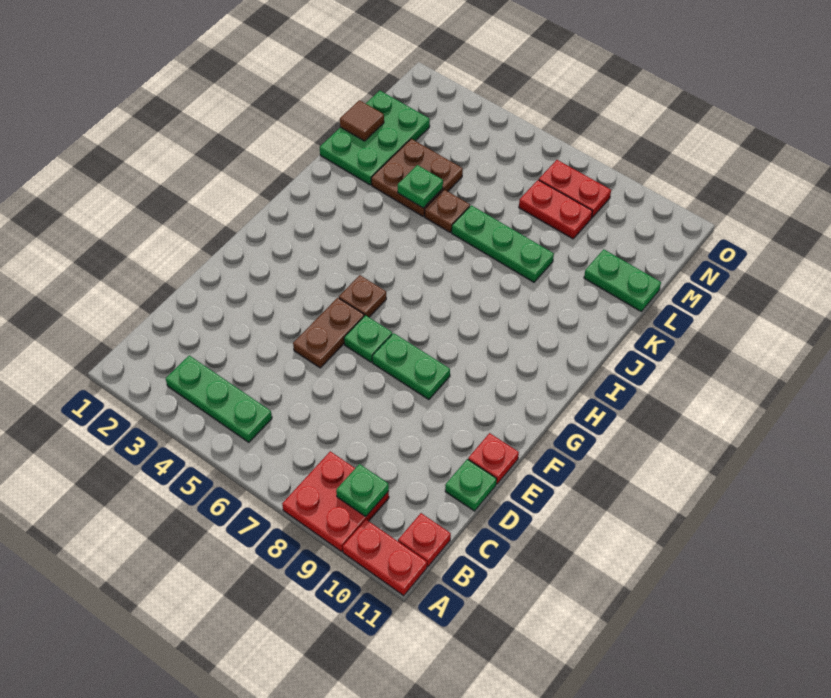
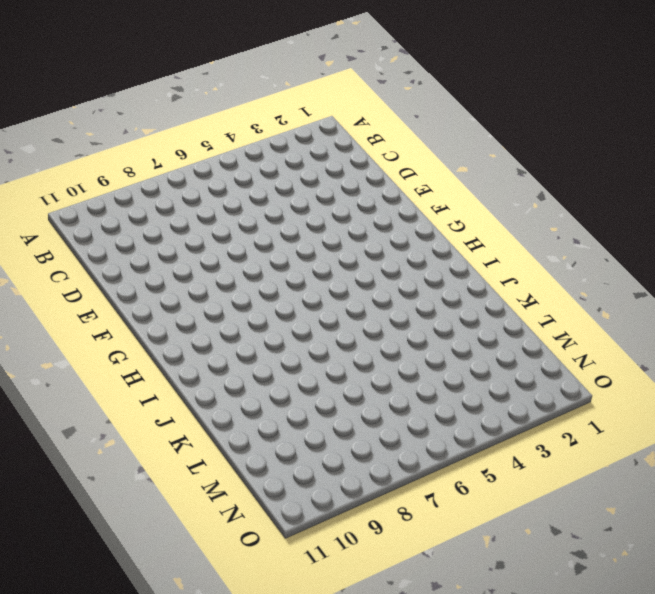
none -> red 2x2 plate [282,451,389,552]
none -> red 1x2 plate [343,520,427,596]
none -> green 1x3 plate [166,356,272,442]

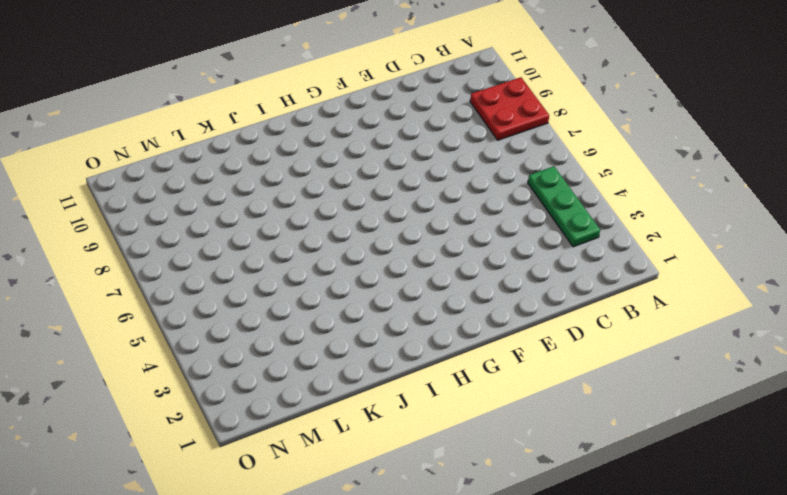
none -> red 1x2 plate [343,520,427,596]
none -> red 1x1 plate [398,513,451,567]
none -> green 1x1 plate [445,459,497,511]

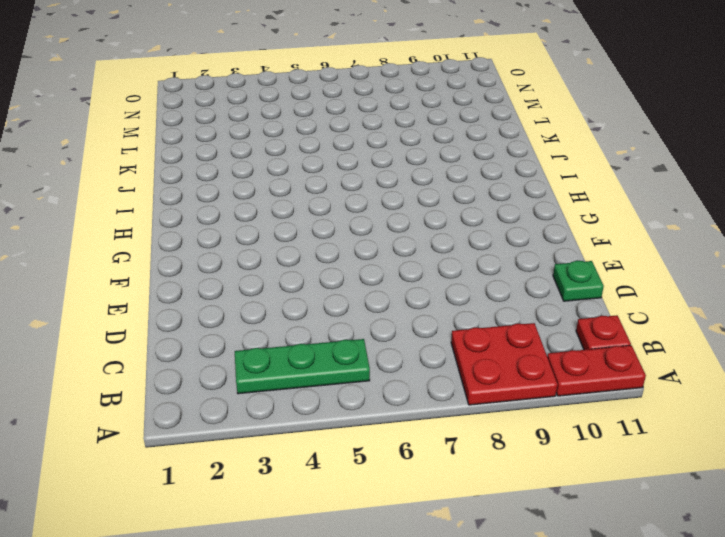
none -> brown 1x2 plate [293,298,364,368]
none -> red 1x1 plate [468,433,519,484]
none -> green 1x1 plate [344,315,392,362]

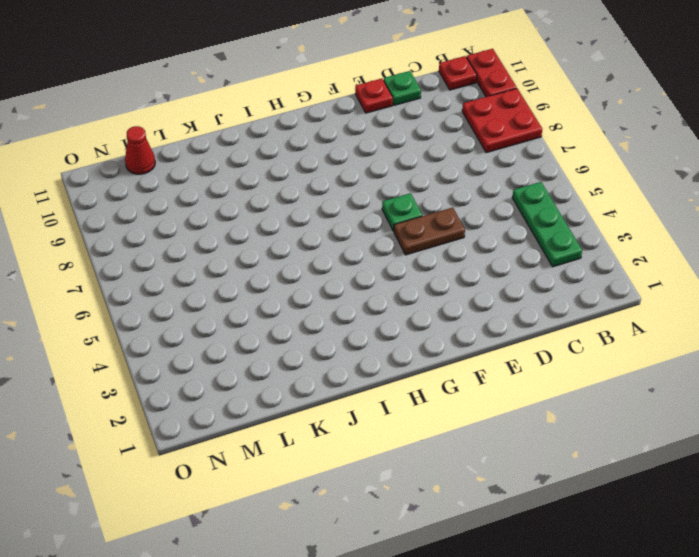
red 1x1 cone [125,126,155,174] -> none
none -> green 1x2 plate [372,333,450,400]
none -> brown 1x1 plate [339,275,386,317]
none -> green 2x3 plate [320,91,430,185]

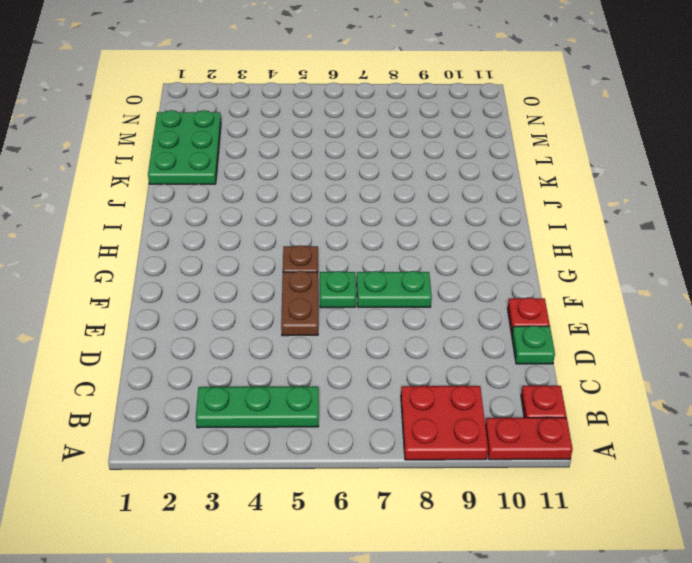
none -> brown 2x2 plate [371,139,463,216]
none -> brown 1x1 plate [425,190,470,232]
none -> green 1x3 plate [452,205,554,282]

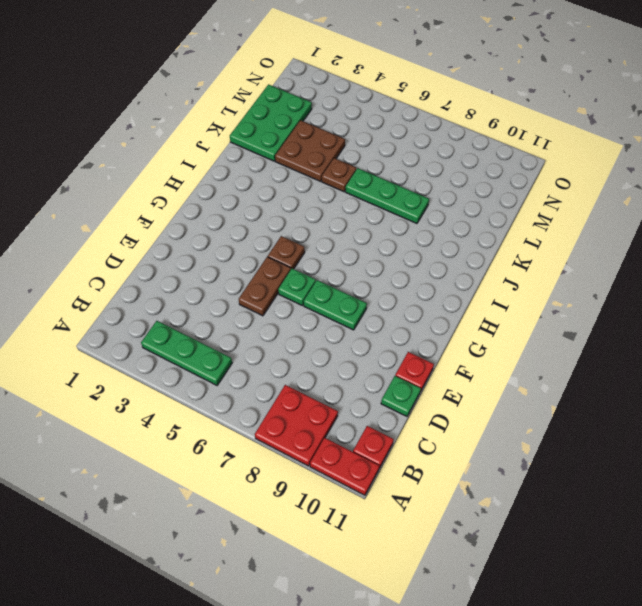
none -> green 1x2 plate [584,249,661,311]
none -> red 1x2 plate [519,180,592,239]
none -> red 1x2 plate [539,160,611,218]

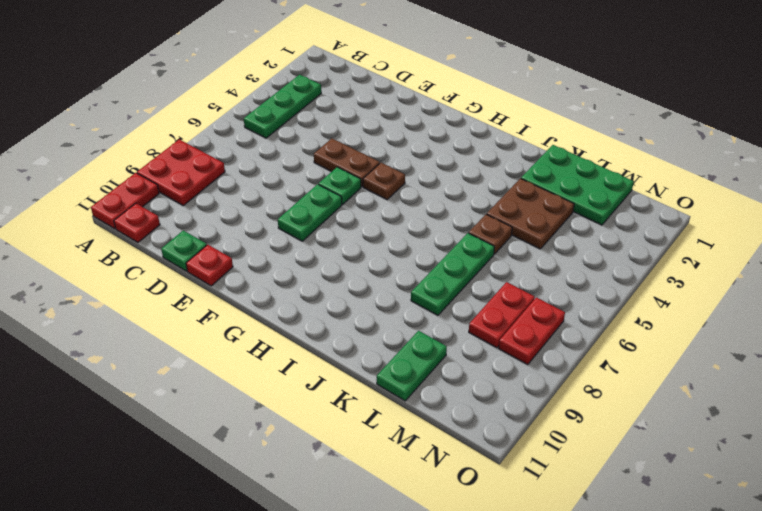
none -> green 1x1 plate [336,464,389,516]
none -> green 1x1 plate [398,165,443,208]
none -> brown 1x1 tile [340,100,384,141]

